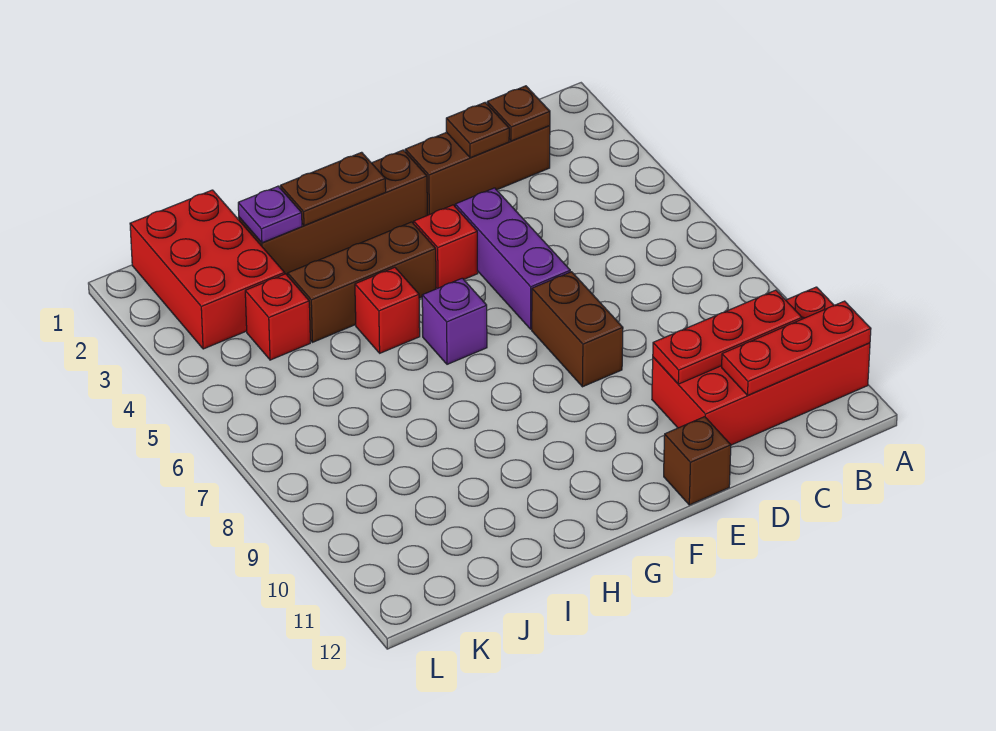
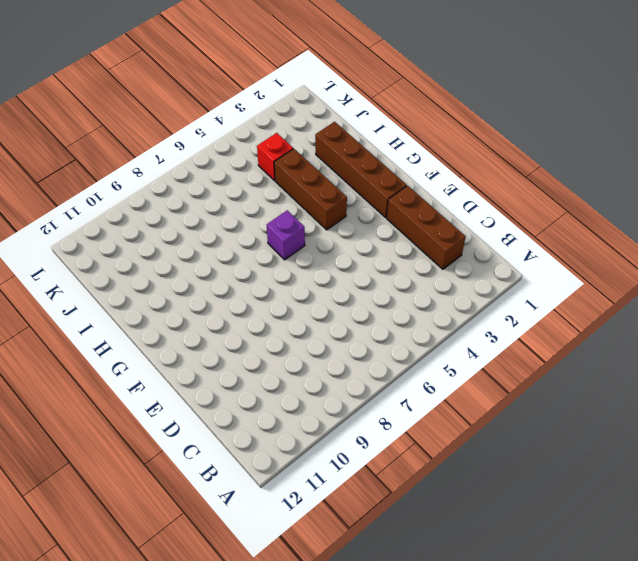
none -> red 2x4 brick [652,287,870,445]
none -> purple 1x3 brick [455,188,570,329]
none -> brown 1x2 brick [532,272,623,387]

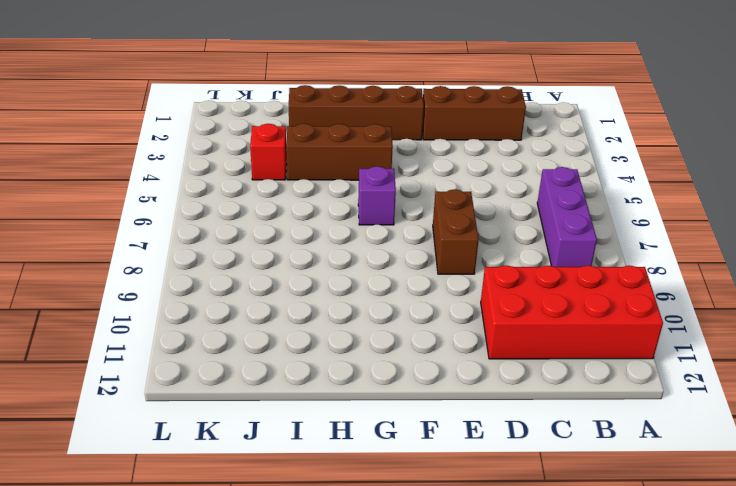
purple 1x3 brick [537,167,597,267] -> purple 1x3 brick moved to [455,188,570,329]
none -> brown 1x1 brick [664,417,731,505]
none -> red 1x1 brick [414,205,478,288]
none -> red 1x1 brick [355,267,420,353]

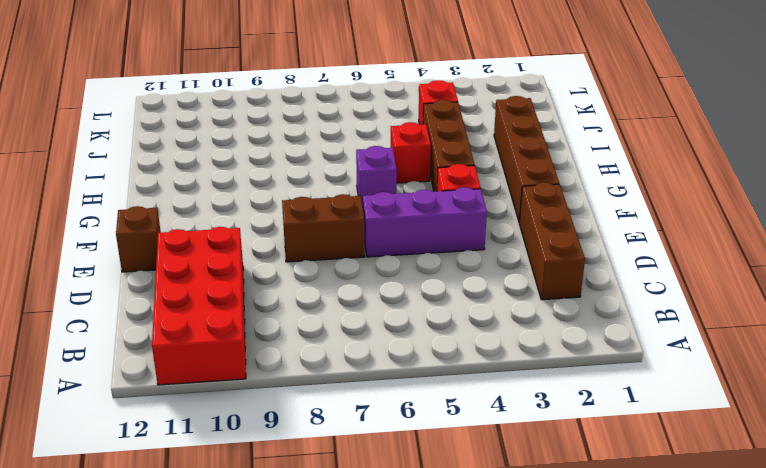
none -> red 2x3 brick [130,190,285,349]
none -> red 1x3 plate [722,301,871,395]
none -> red 1x3 plate [653,290,802,384]

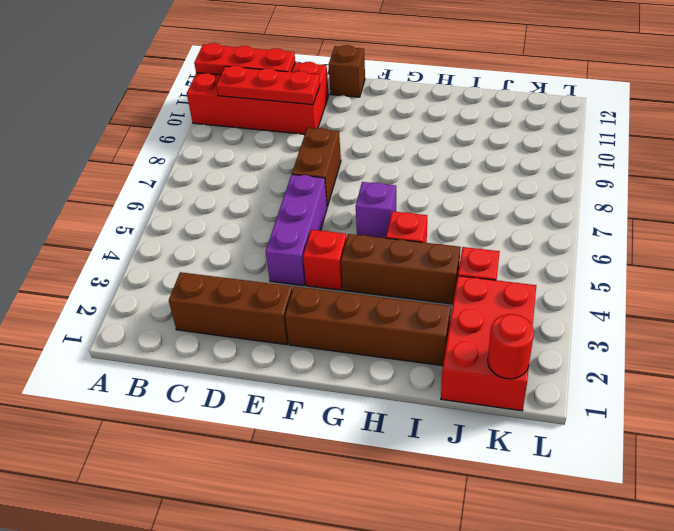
red 1x1 round brick [488,314,534,379] -> none
none -> brown 1x1 plate [487,86,550,141]
none -> brown 1x1 plate [446,103,509,158]
none -> brown 1x2 plate [280,152,386,226]

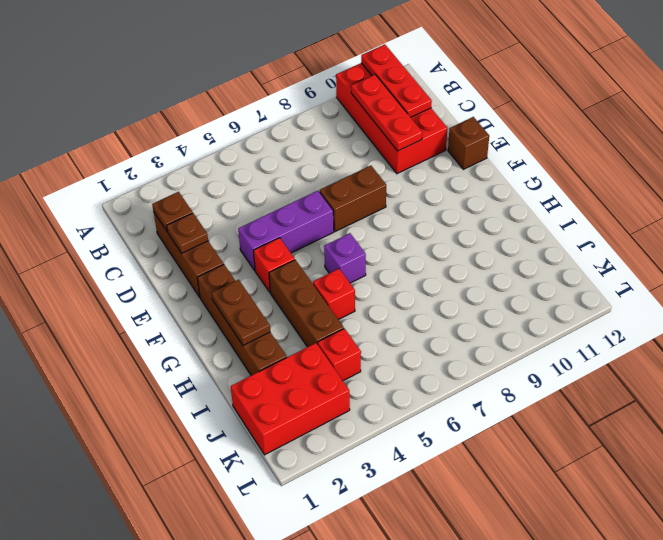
none -> purple 1x1 plate [238,186,302,243]

